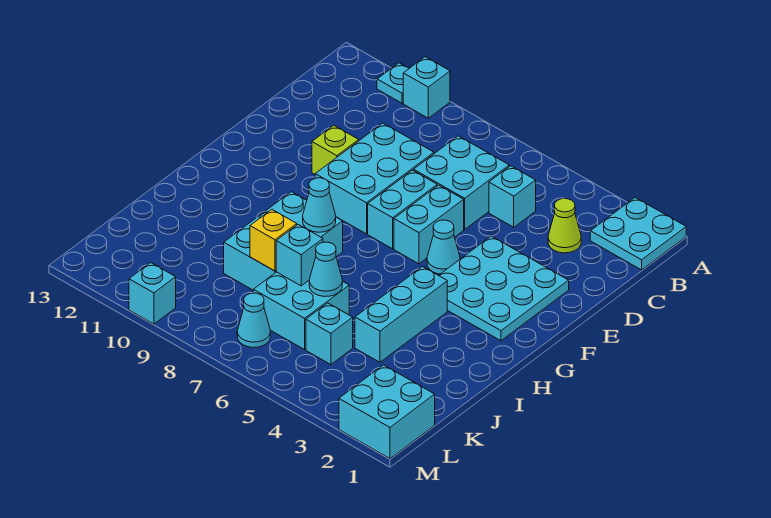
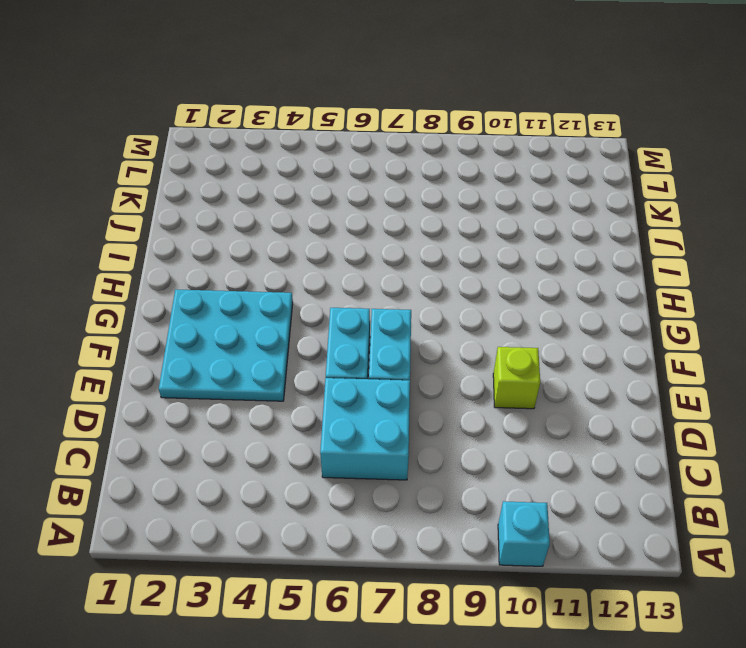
none -> cyan 2x2 plate [590,198,686,270]
none -> cyan 1x1 plate [377,63,409,103]
none -> lime 1x1 cone [548,199,581,253]

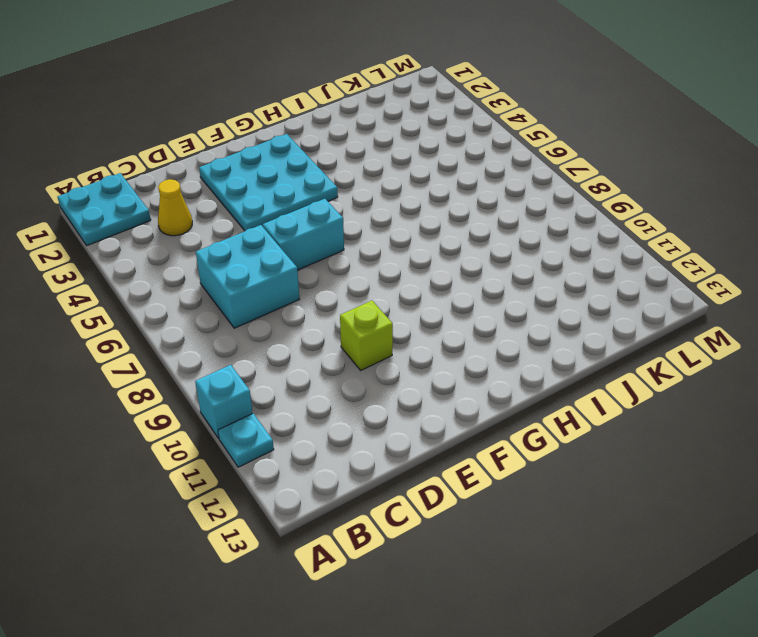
yellow 1x1 cone [158,179,192,236] -> lime 1x1 cone [548,199,581,253]
none -> cyan 1x1 brick [489,166,536,227]
none -> cyan 2x3 brick [315,123,434,234]
none -> cyan 1x2 brick [368,170,437,249]

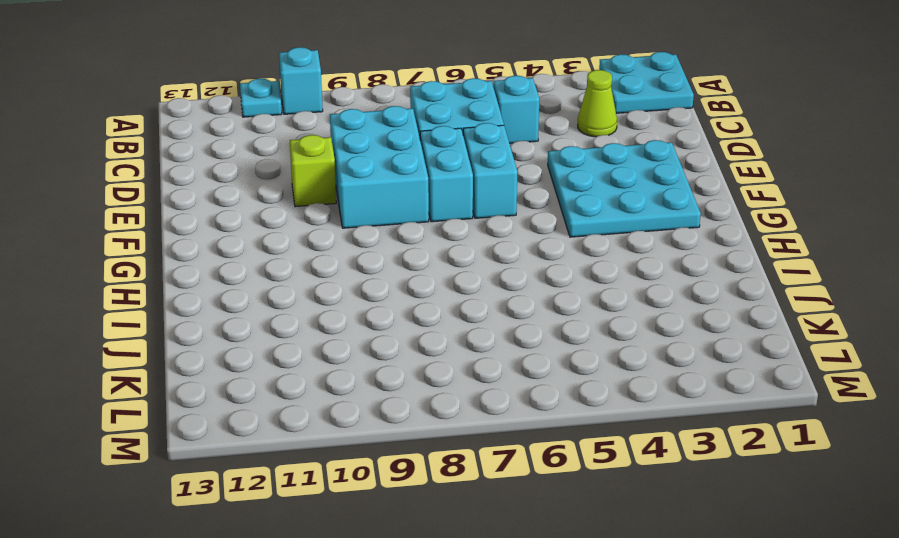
none -> cyan 1x1 cone [427,220,460,274]
none -> cyan 1x3 brick [355,267,447,362]
none -> cyan 2x3 brick [224,192,343,290]

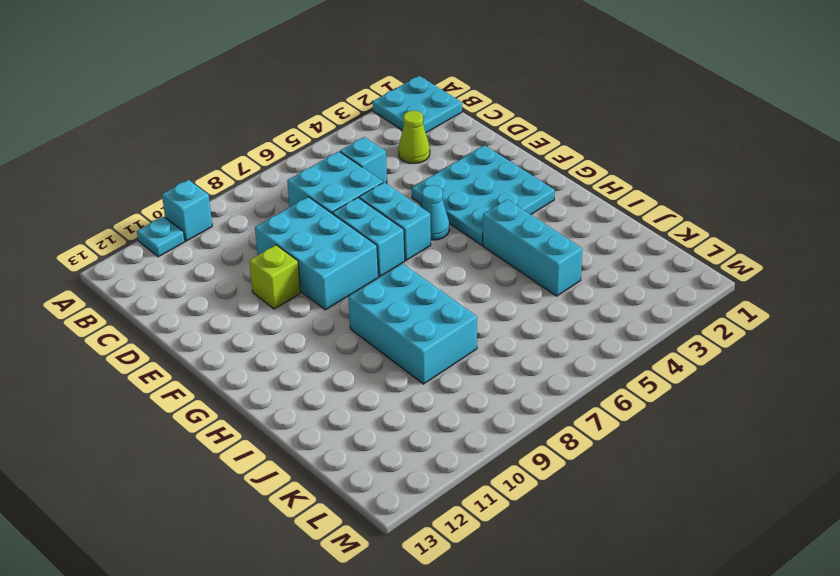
none -> cyan 2x2 brick [253,272,349,350]
none -> cyan 1x1 brick [306,303,353,365]
none -> cyan 2x2 brick [339,365,435,459]

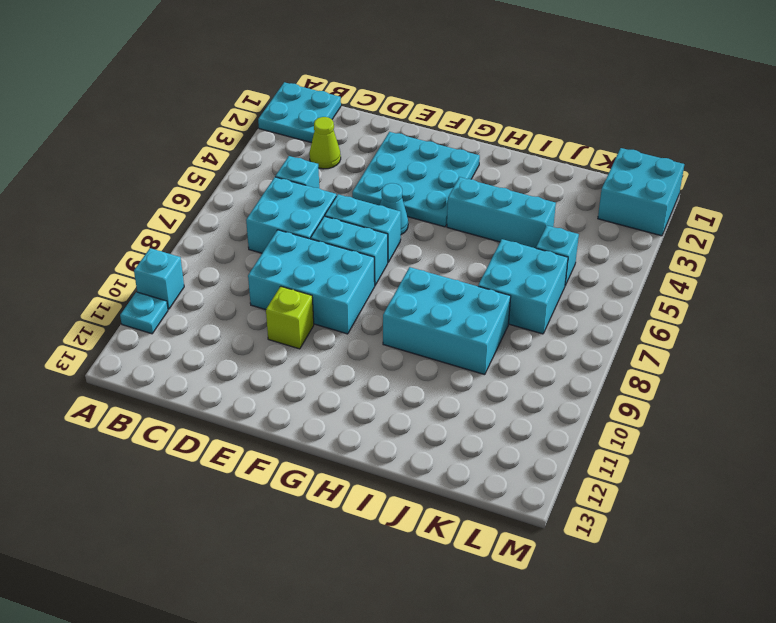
none -> cyan 1x1 cone [237,293,270,347]
none -> cyan 1x1 brick [129,263,176,324]
none -> cyan 1x1 cone [303,178,336,232]

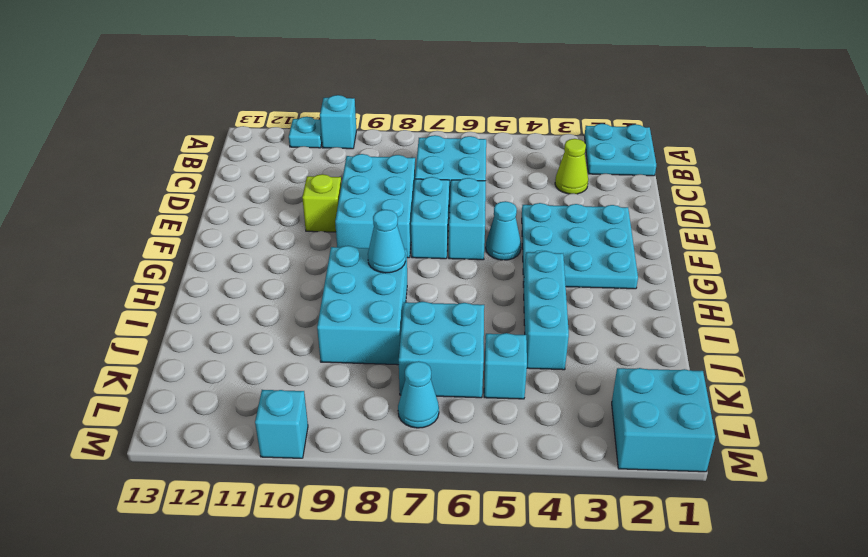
none -> cyan 1x1 brick [489,166,536,227]
none -> cyan 1x1 cone [309,242,342,297]
none -> cyan 1x1 brick [276,224,323,286]

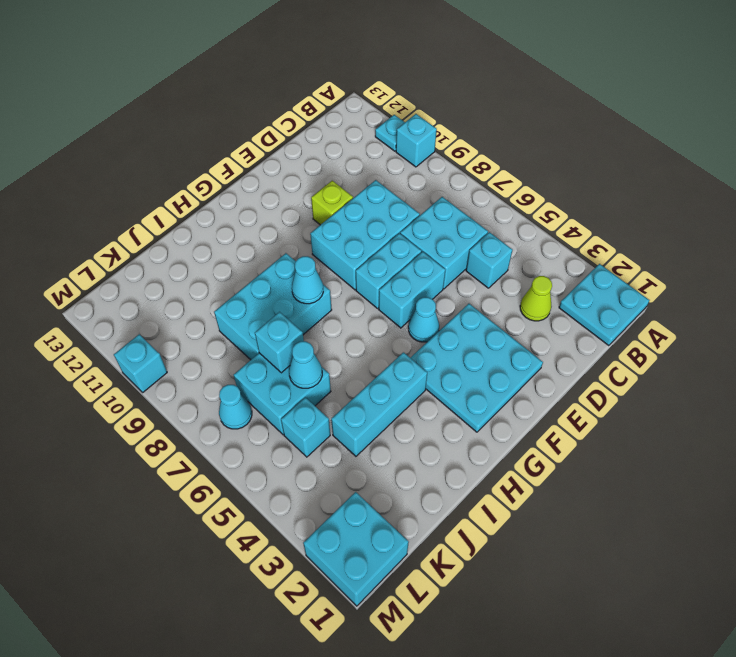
none -> yellow 1x1 brick [250,210,297,271]

